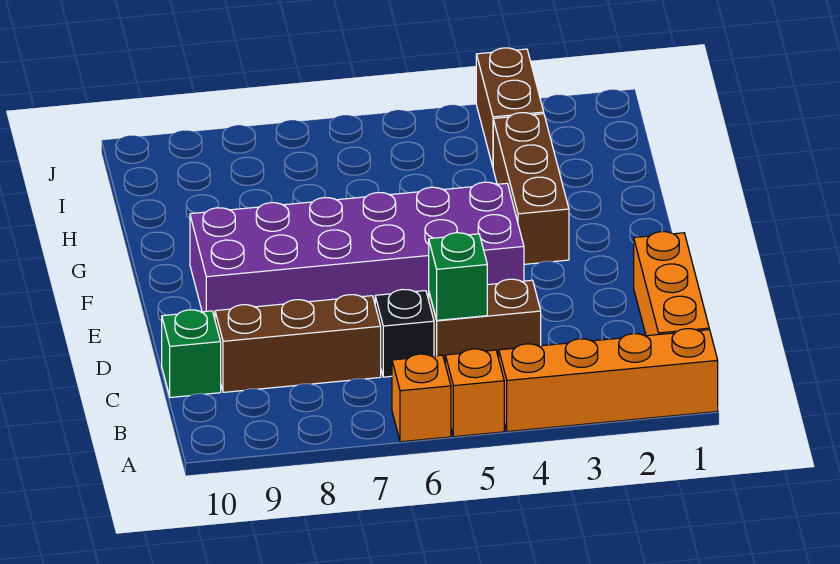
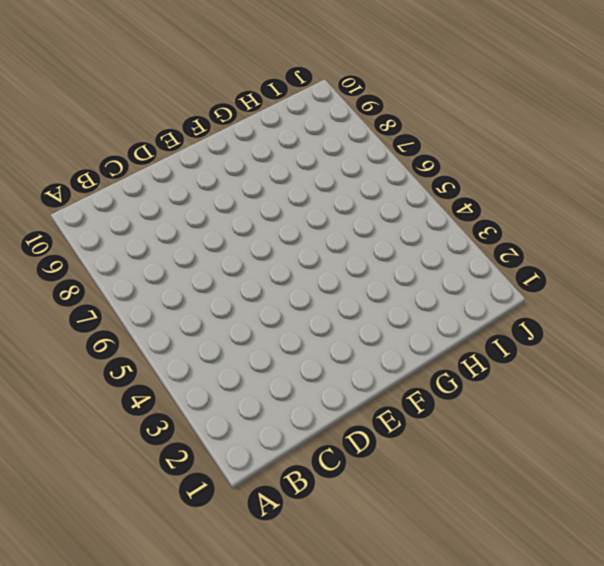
none -> orange 1x4 brick [499,329,718,432]
none -> orange 1x1 brick [445,349,504,437]
none -> orange 1x1 brick [392,354,451,442]

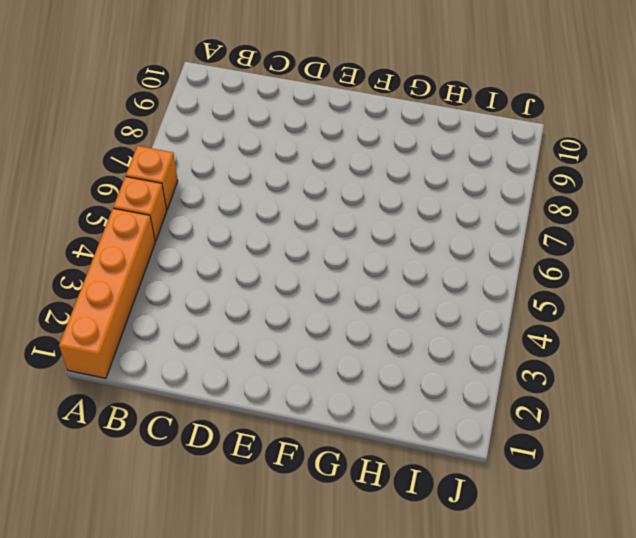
none -> orange 1x3 brick [634,232,709,336]
none -> brown 1x2 brick [429,279,541,361]
none -> black 1x1 brick [375,289,434,377]

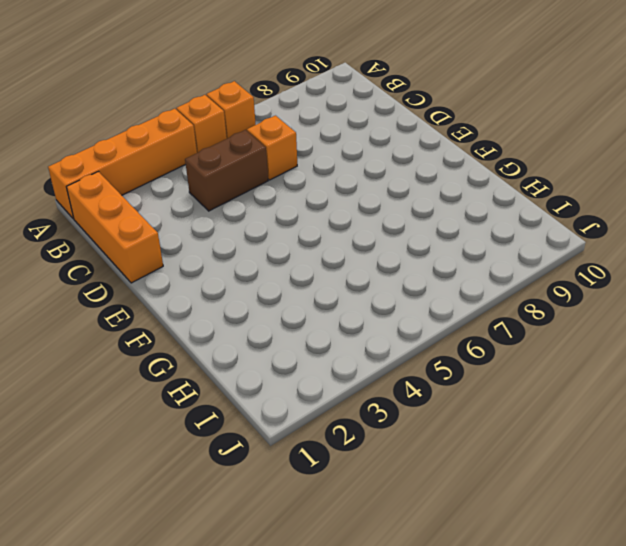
orange 1x1 brick [247,116,297,180] -> black 1x1 brick [375,289,434,377]
none -> brown 1x3 brick [215,295,381,392]
none -> green 1x1 brick [162,310,221,397]
none -> purple 2x6 brick [190,182,524,318]

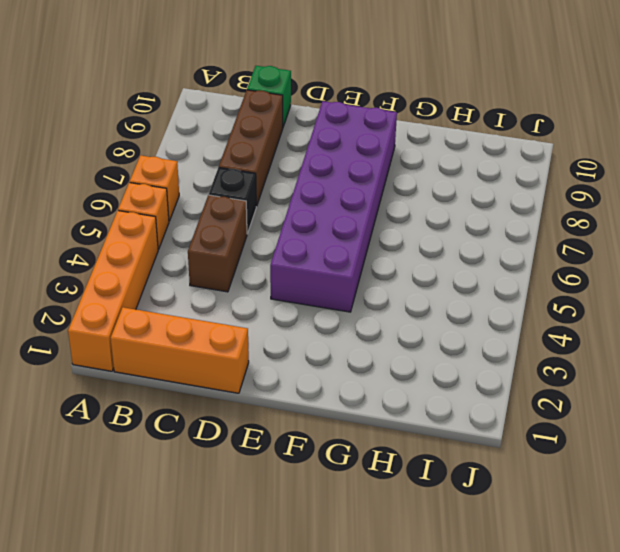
none -> brown 1x3 brick [493,113,569,264]
none -> brown 1x2 brick [476,48,544,167]
none -> green 1x1 brick [429,233,487,320]

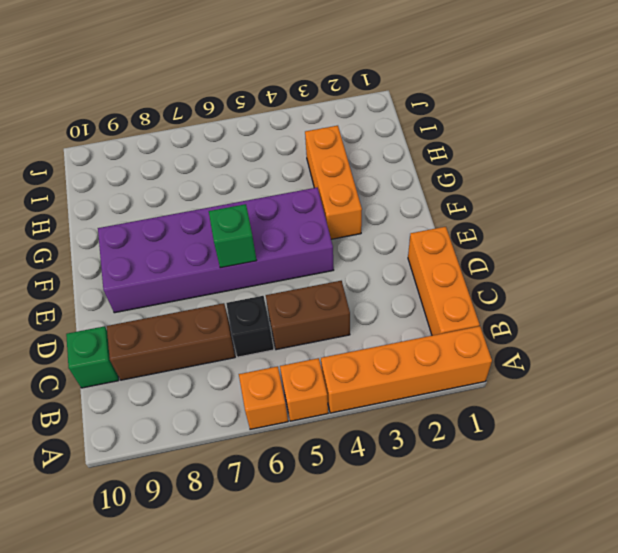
green 1x1 brick [209,204,257,268] -> green 1x1 brick moved to [429,233,487,320]
orange 1x3 brick [305,126,362,239] -> brown 1x3 brick [493,113,569,264]
none -> brown 1x2 brick [476,48,544,167]

